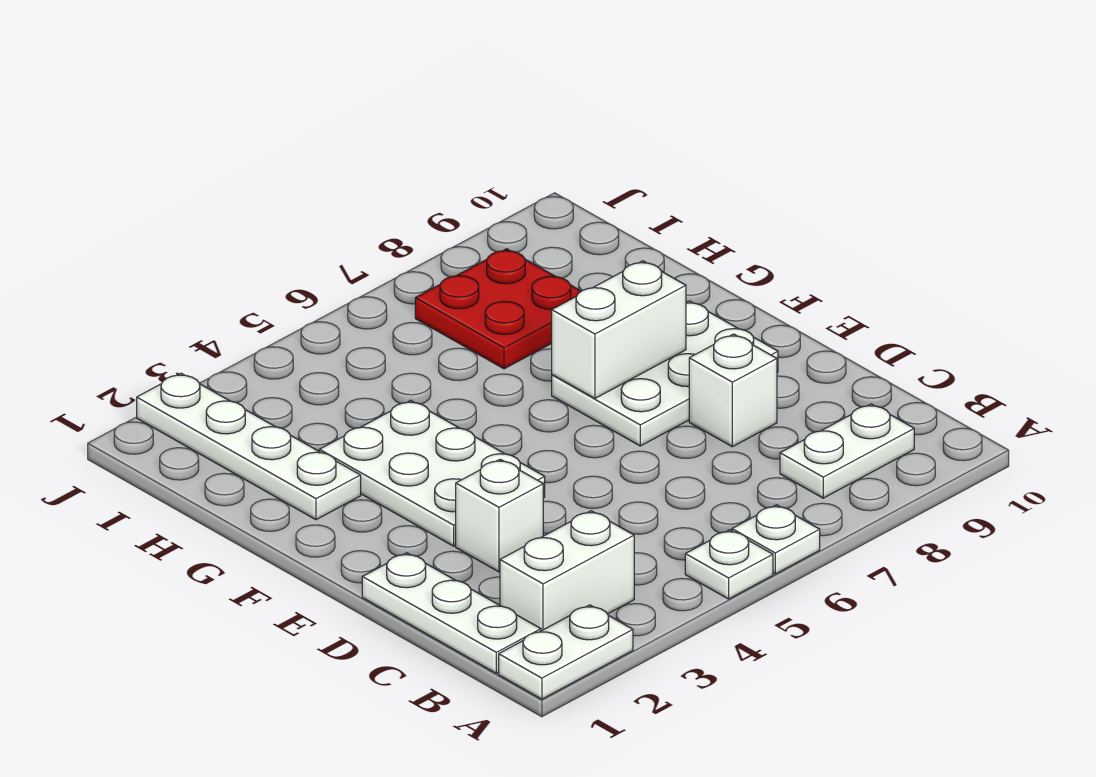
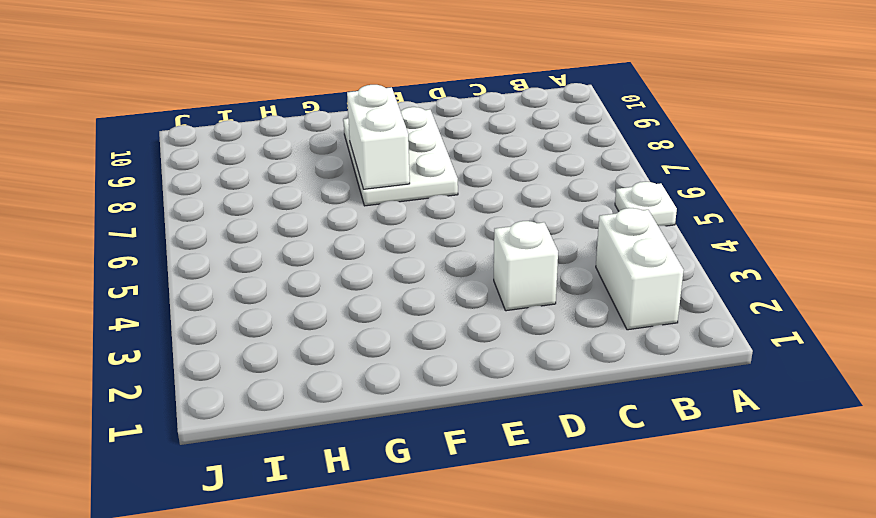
none -> white 1x2 plate [499,605,633,699]
none -> white 1x1 plate [732,505,820,574]
none -> white 1x3 plate [362,553,541,673]

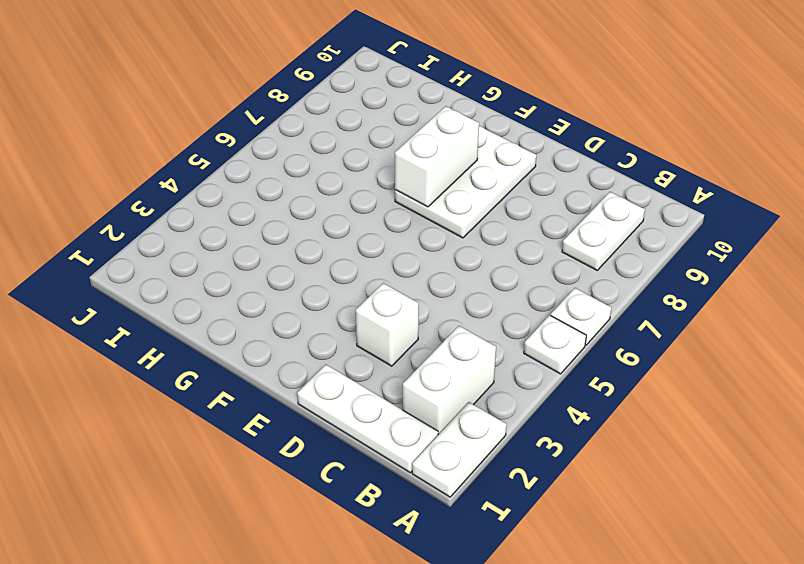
none -> white 1x1 brick [689,334,777,447]
none -> white 2x3 plate [320,400,545,546]
none -> white 1x4 plate [137,373,361,520]

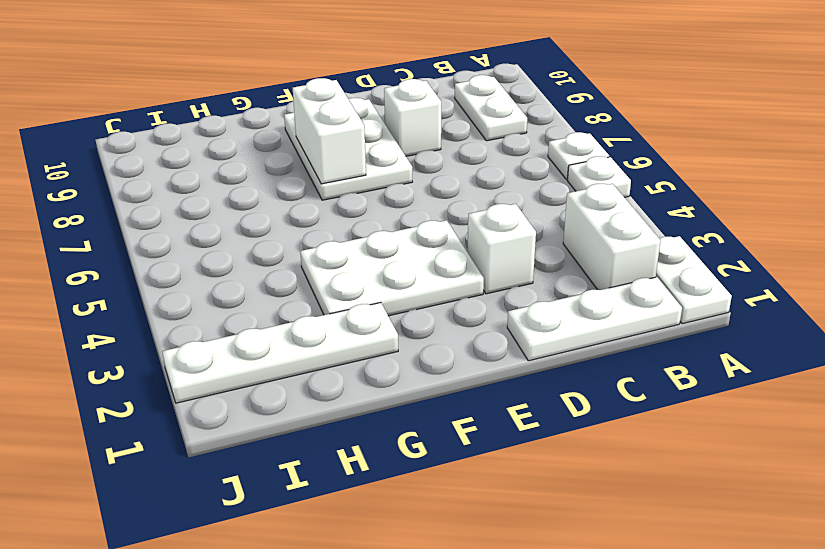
none -> red 2x2 plate [415,249,581,369]

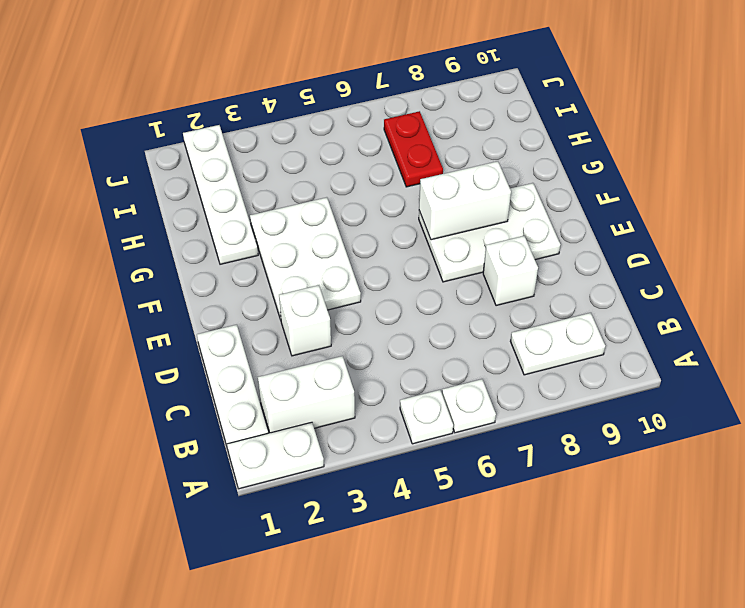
red 1x2 plate [384,111,443,187] -> red 2x2 plate [415,249,581,369]

